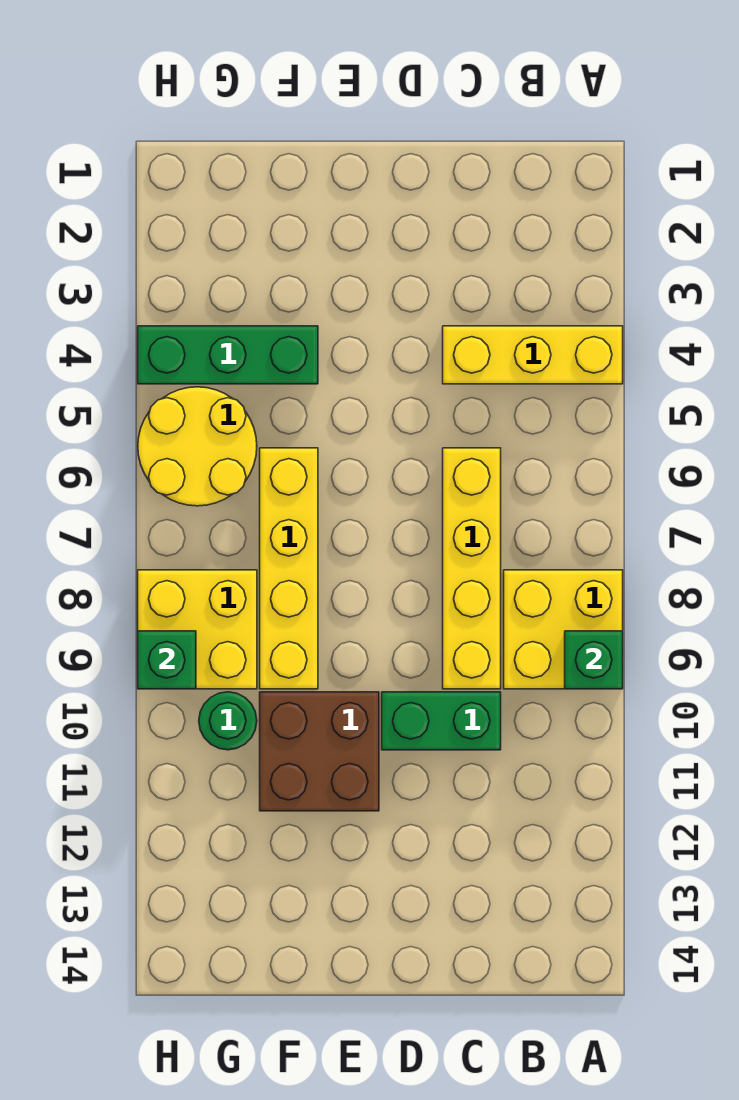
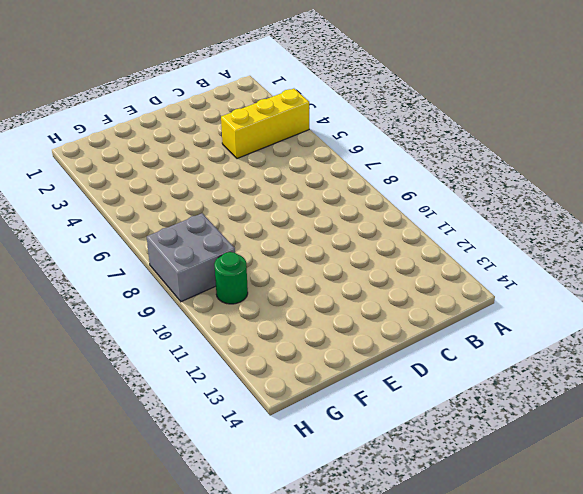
grey 2x2 brick [147,213,235,302] -> yellow 2x2 brick [138,570,257,689]
none -> yellow 2x2 brick [504,570,623,689]
none -> yellow 1x4 brick [443,448,501,689]
none -> green 1x2 brick [382,692,501,750]

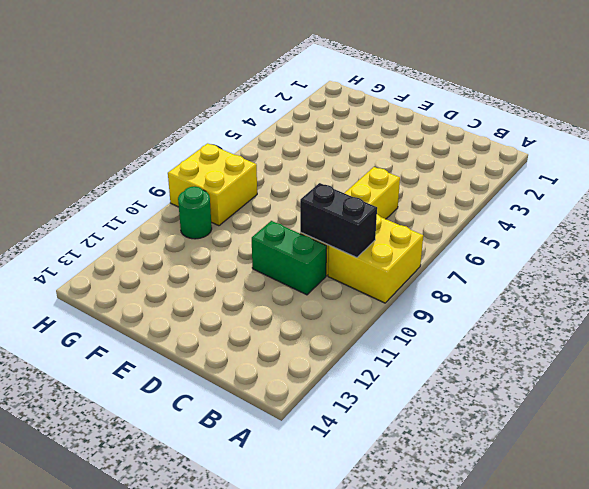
black 1x2 brick [300,183,377,258] -> none
none -> yellow 1x3 brick [443,326,623,384]
none -> brown 2x2 brick [260,692,379,811]
none -> green 1x3 brick [138,326,318,384]

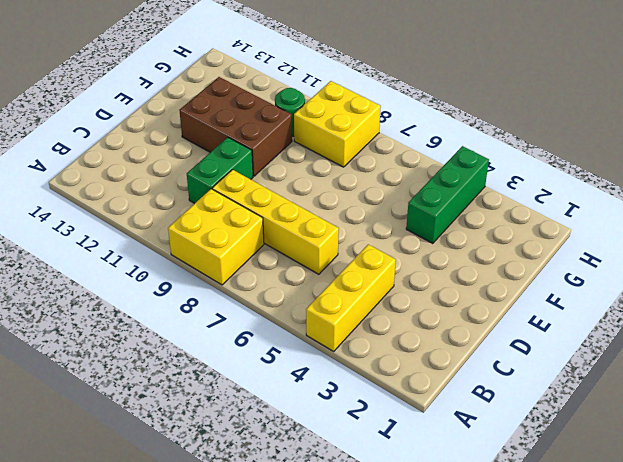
brown 2x3 brick [179,77,292,176] -> brown 2x2 brick [260,692,379,811]
none -> yellow 1x4 brick [260,448,318,689]
none -> yellow 2x2 round brick [138,387,257,506]
none -> green 1x1 brick [565,631,623,689]

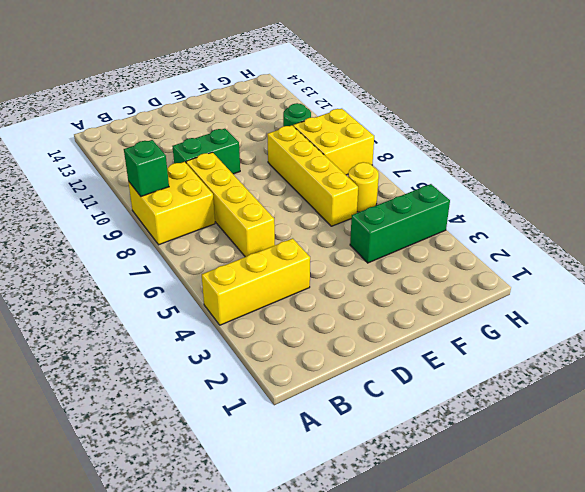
yellow 1x1 round brick [348,162,379,212] -> yellow 2x2 round brick [138,387,257,506]
none -> brown 2x2 brick [260,692,379,811]
none -> green 1x1 brick [138,631,196,689]

